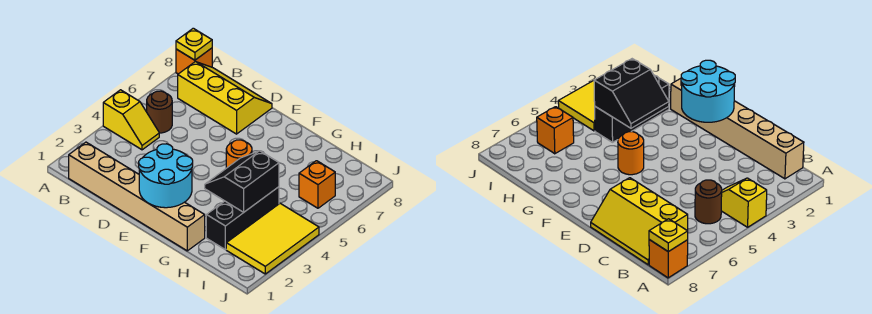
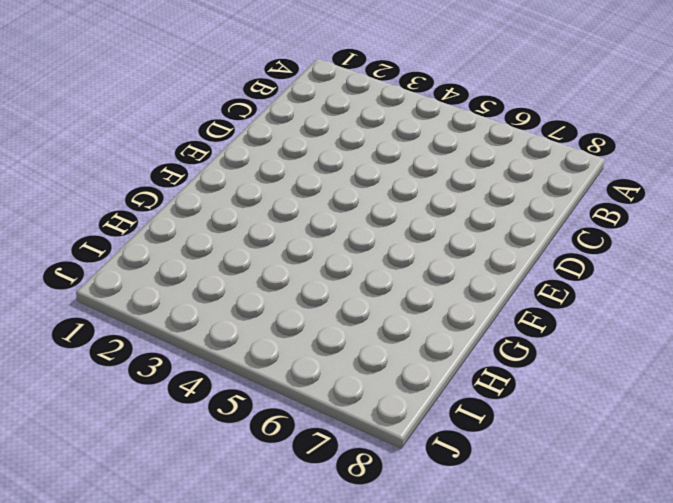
none -> yellow 1x2 slope [103,90,159,150]
none -> orange 1x1 brick [176,48,212,74]
none -> tan 1x6 brick [69,142,205,251]

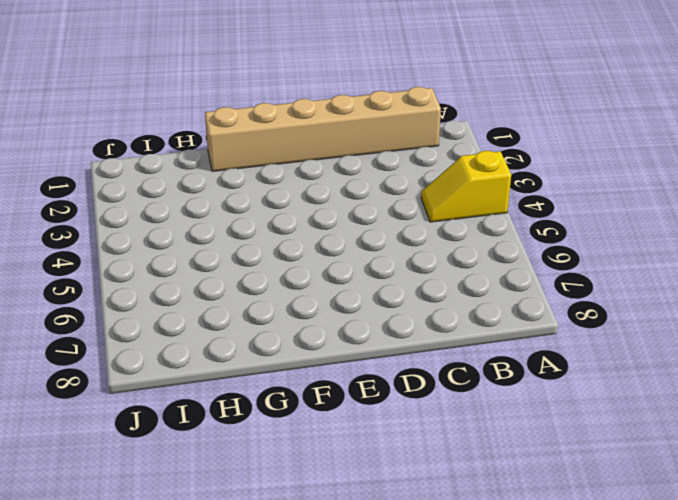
none -> orange 1x1 brick [176,48,212,74]
none -> brown 1x1 round brick [147,91,172,133]
none -> yellow 2x3 slope [178,62,272,134]

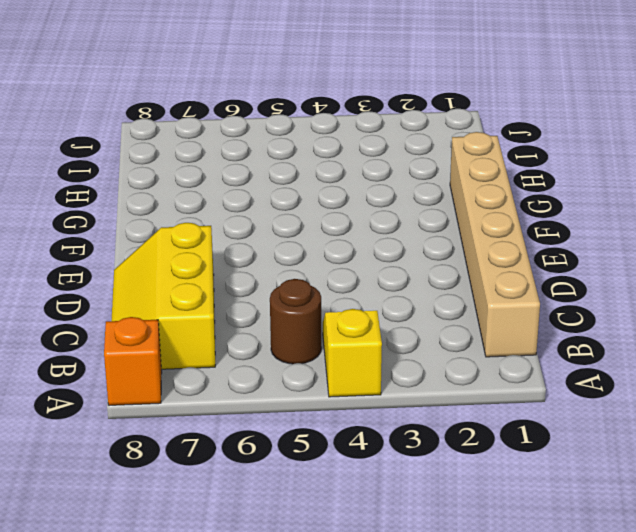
none -> orange 1x1 round brick [226,140,252,168]
none -> black 1x3 brick [206,187,279,250]
none -> yellow 2x3 tile [226,203,319,274]

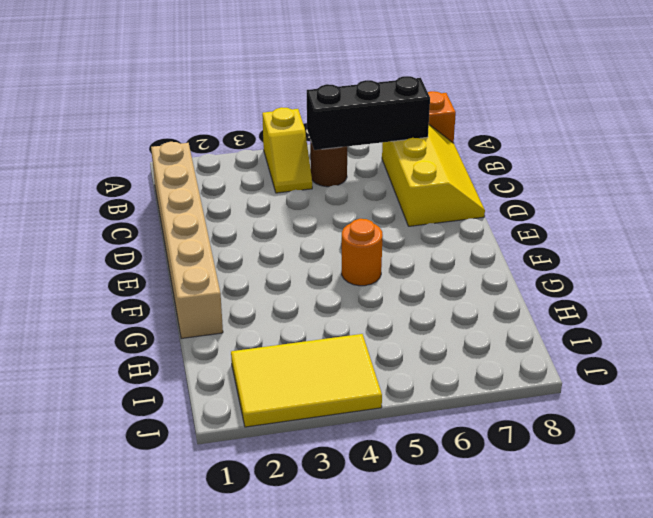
black 1x3 brick [307,76,430,150] -> black 1x3 brick moved to [206,187,279,250]
none -> orange 1x1 brick [299,161,335,208]
none -> yellow 1x1 plate [176,28,212,60]
none -> cyan 2x2 round brick [139,144,193,208]

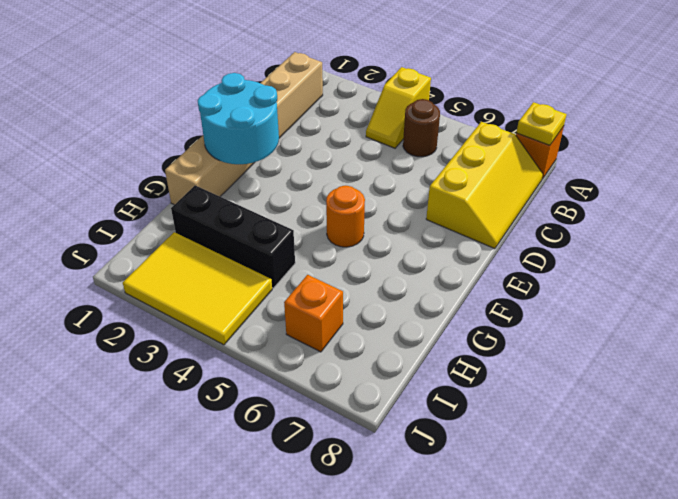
none -> black 2x2 slope [205,151,279,212]

